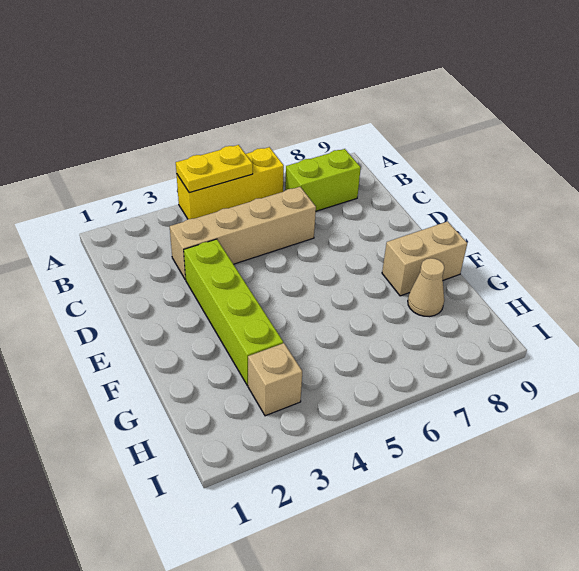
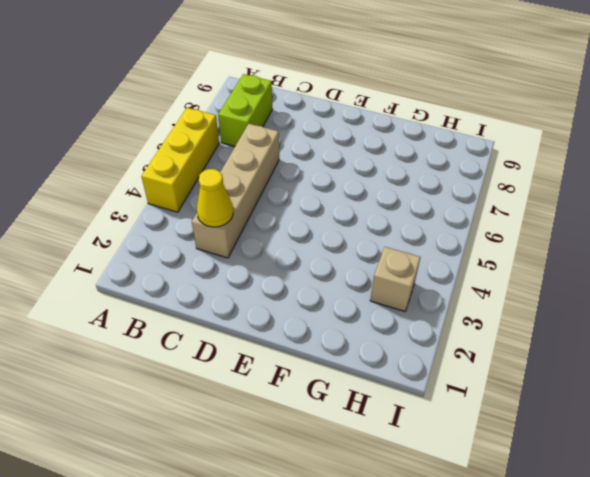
yellow 1x1 cone [197,169,233,227] -> none
none -> lime 1x4 brick [184,239,283,386]
none -> tan 1x2 brick [382,221,467,296]

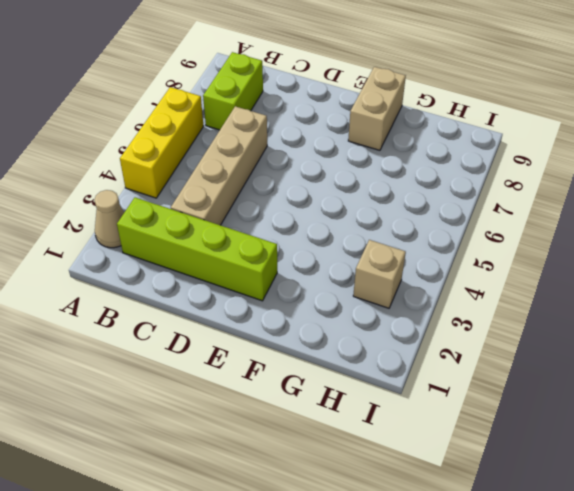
tan 1x1 cone [95,190,124,248] -> tan 1x1 cone moved to [408,258,444,317]
lime 1x4 brick [117,197,277,301] -> lime 1x4 brick moved to [184,239,283,386]
none -> yellow 1x2 plate [176,145,253,193]

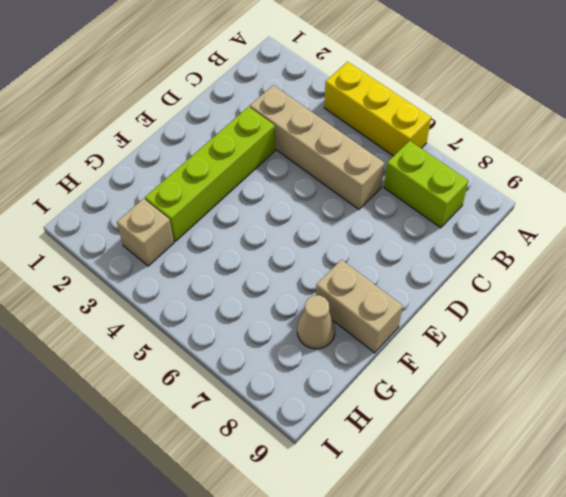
none -> yellow 1x2 plate [176,145,253,193]

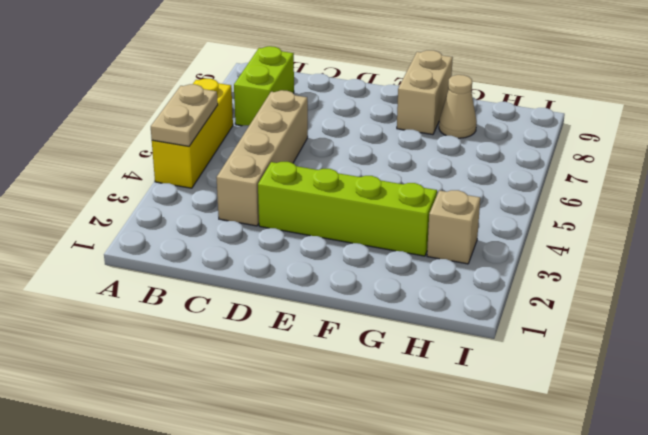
tan 1x2 plate [151,84,218,146] -> yellow 1x2 plate [176,145,253,193]

